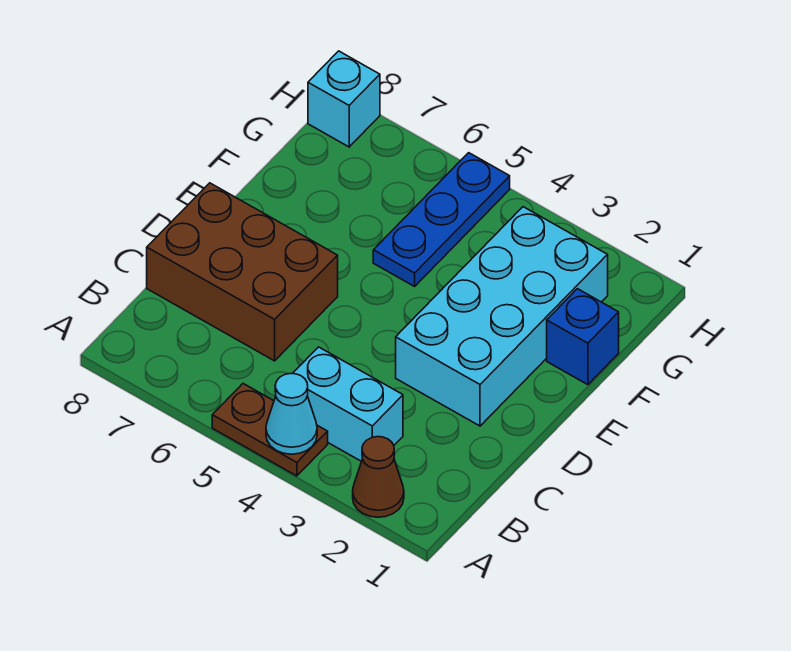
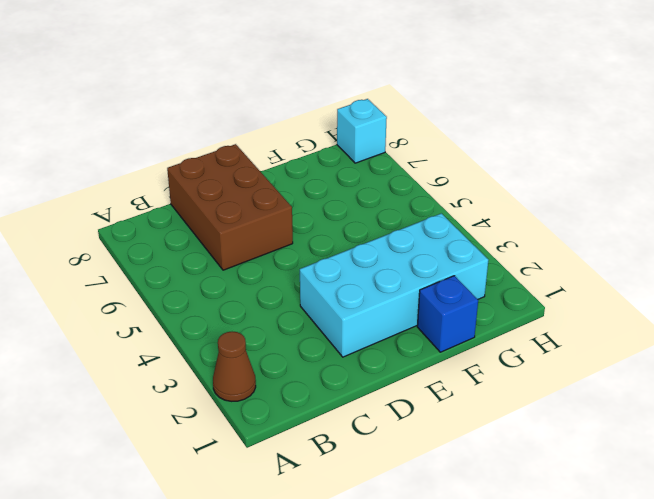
none -> brown 1x2 plate [212,384,328,476]
none -> cyan 1x2 brick [292,347,403,461]

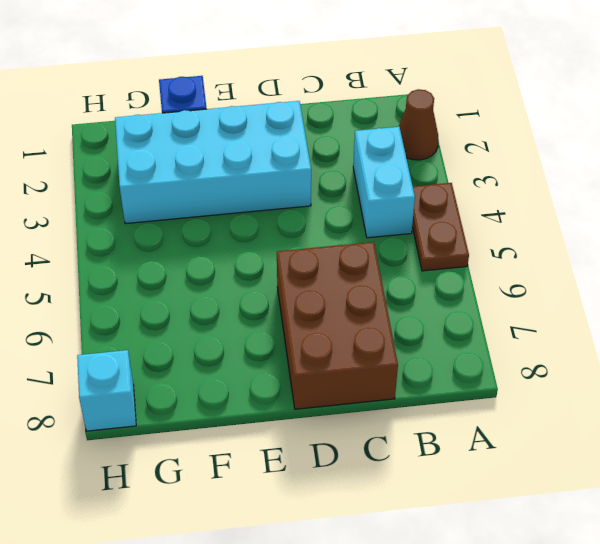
none -> blue 1x3 plate [373,153,510,286]
none -> cyan 1x1 cone [266,373,317,454]

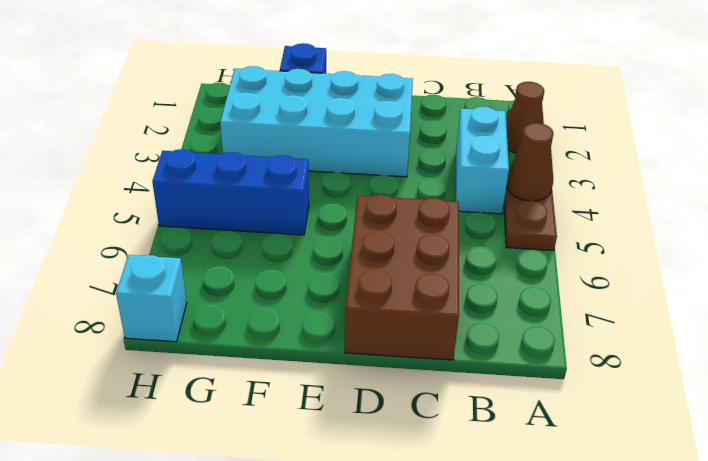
brown 1x1 cone [506,123,554,201] -> cyan 1x1 cone [266,373,317,454]
blue 1x3 brick [152,149,309,235] -> blue 1x3 plate [373,153,510,286]

